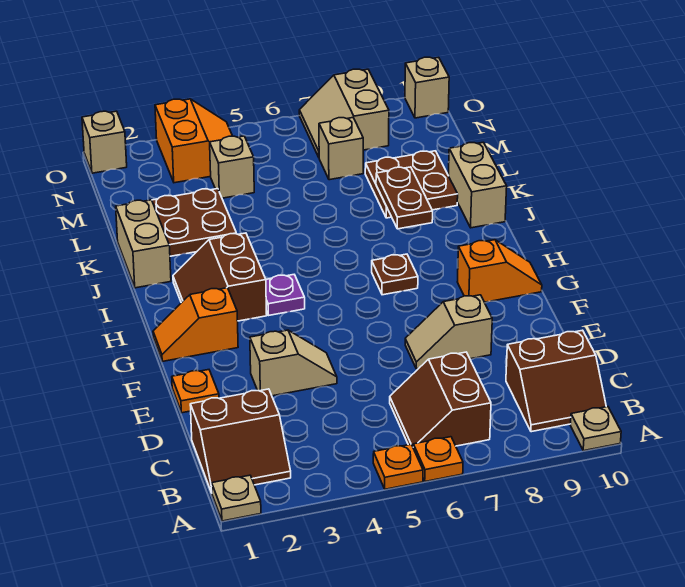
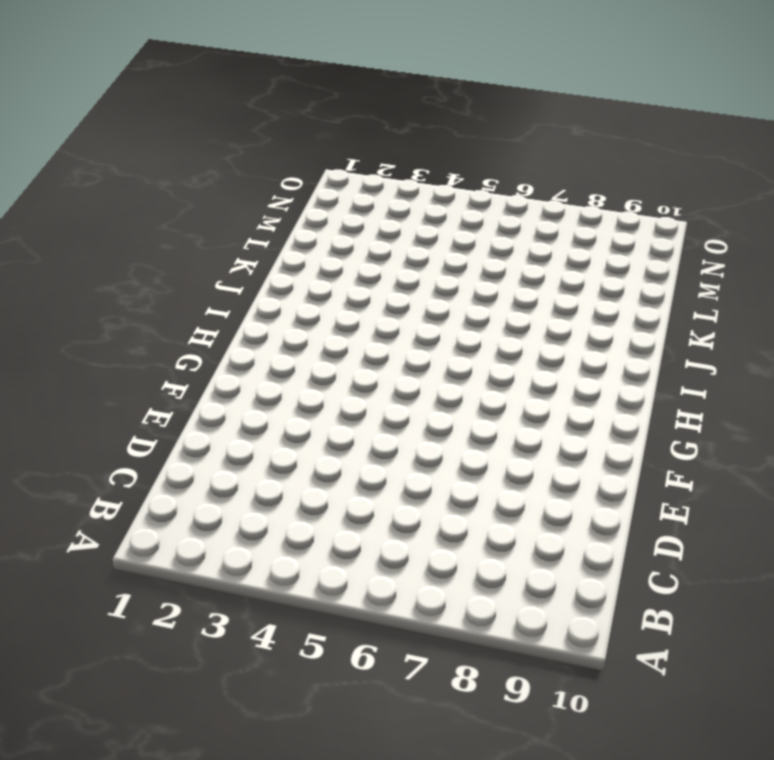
none -> tan 1x1 plate [211,475,261,521]
none -> orange 1x1 plate [373,444,423,489]
none -> orange 1x1 plate [413,437,463,481]

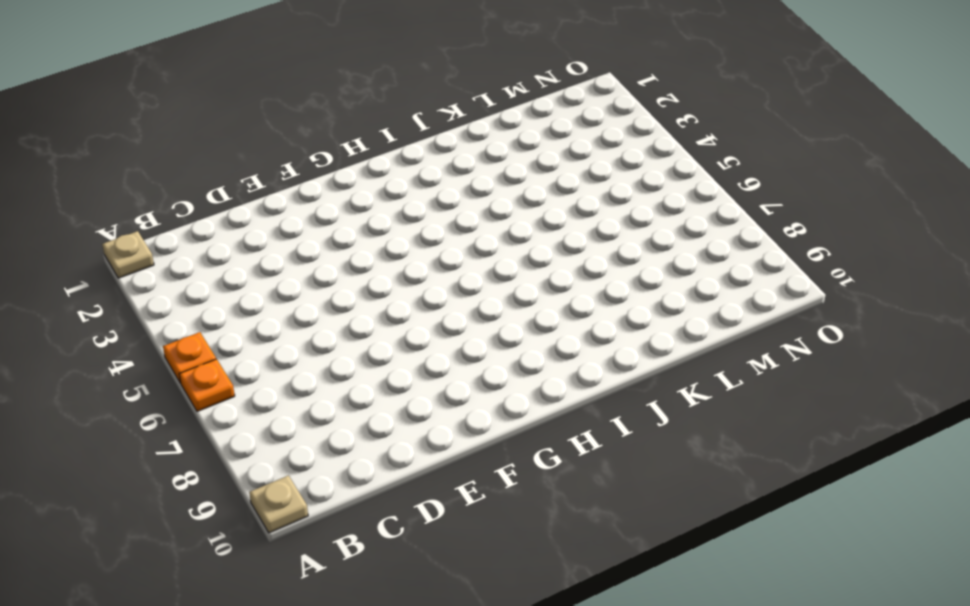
none -> brown 2x2 slope [190,389,291,493]
none -> brown 2x2 slope [390,352,491,446]
none -> brown 2x2 slope [506,330,606,432]

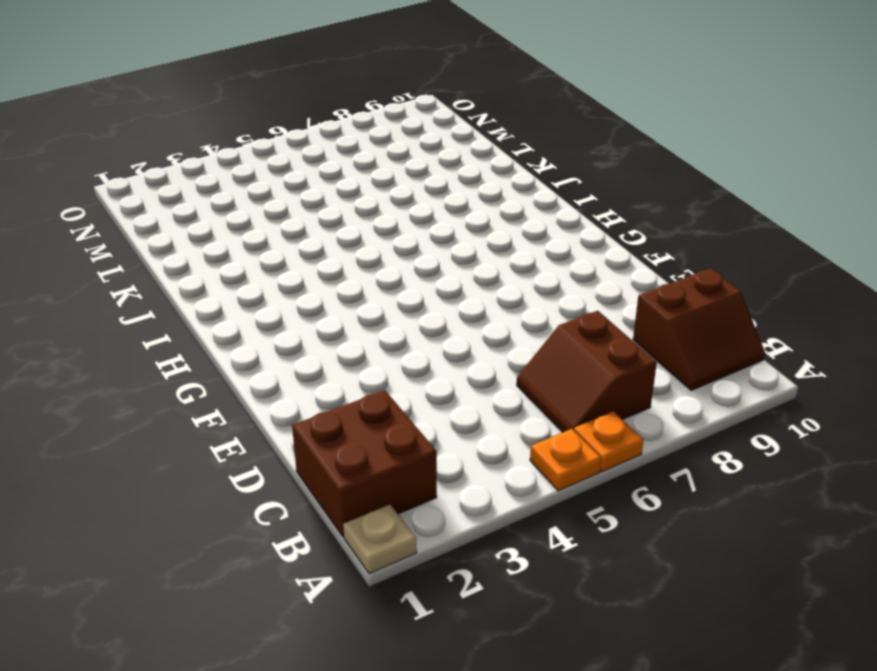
brown 2x2 brick [292,390,437,537] -> brown 2x2 slope [190,389,291,493]
none -> tan 1x1 plate [570,407,621,451]
none -> orange 1x1 plate [172,370,219,413]
none -> tan 1x2 slope [250,330,337,396]

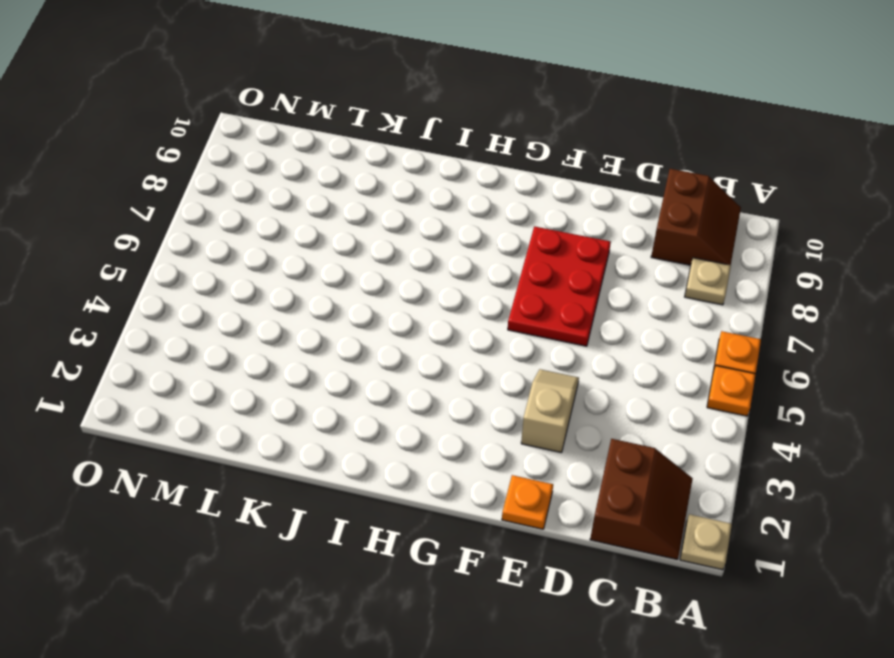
tan 1x1 plate [685,258,731,305] -> tan 1x1 plate moved to [570,407,621,451]
red 2x3 plate [508,226,611,346] -> tan 1x2 slope [405,295,492,369]
none -> brown 2x2 slope [390,352,491,446]
none -> orange 1x2 slope [153,288,238,361]
none -> orange 1x2 slope [457,240,542,302]

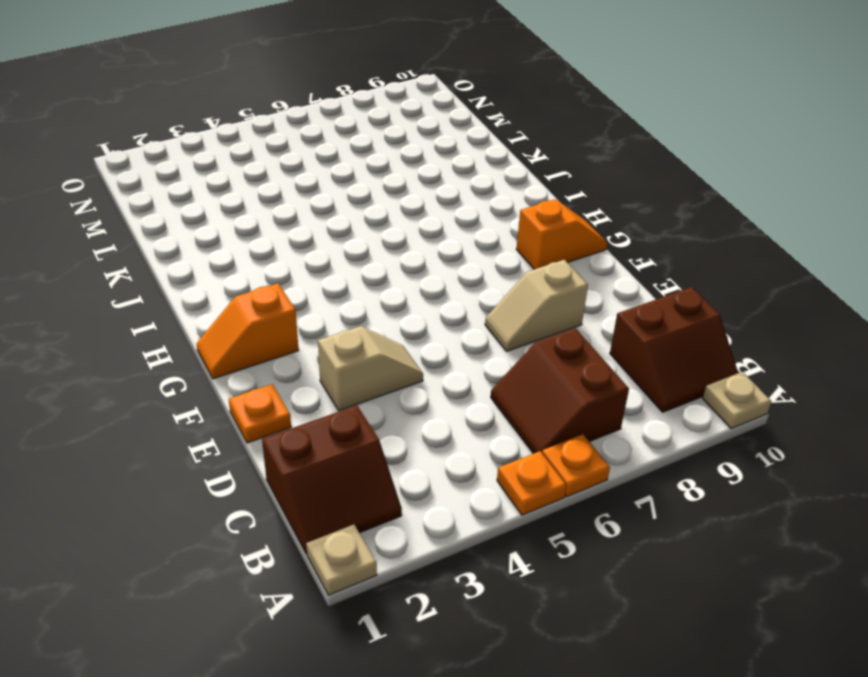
none -> brown 2x2 slope [173,233,267,321]
none -> purple 1x1 plate [266,275,305,315]
none -> brown 1x1 plate [372,254,418,295]

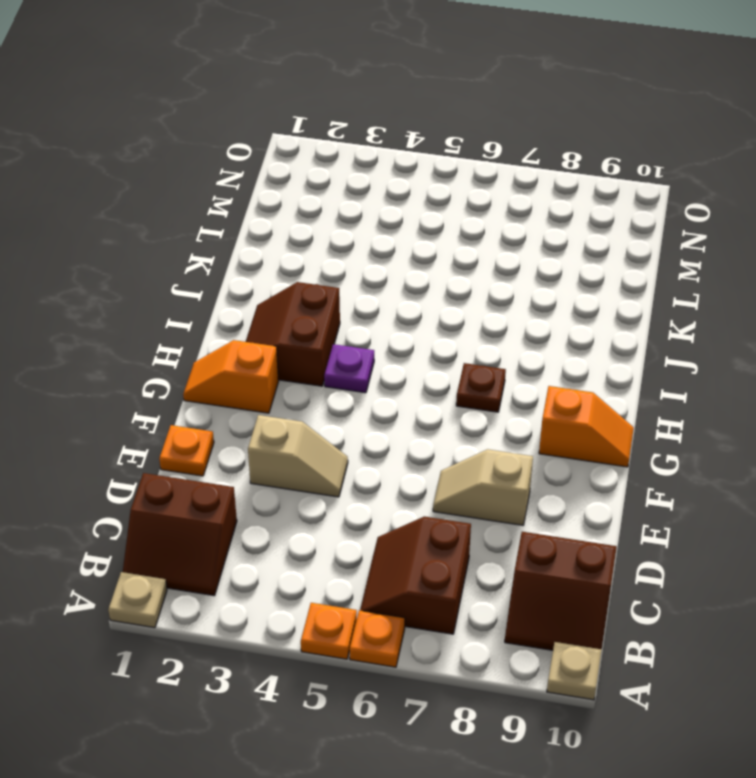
none -> tan 1x2 brick [116,200,171,288]
none -> tan 1x2 brick [449,142,507,228]
none -> brown 2x2 plate [152,189,236,256]

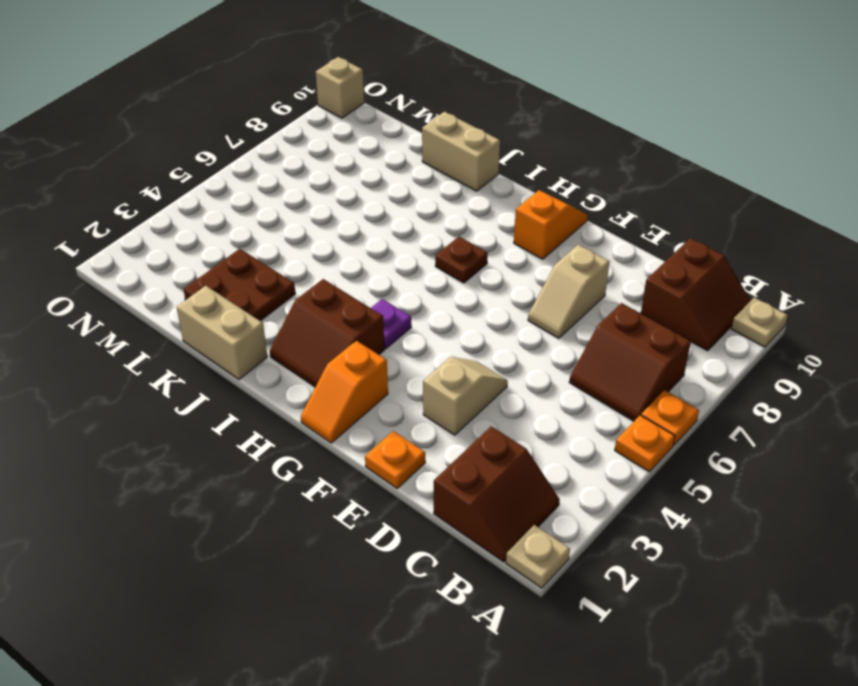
none -> brown 2x2 plate [365,151,458,218]
none -> tan 1x1 brick [210,136,254,198]
none -> tan 1x1 brick [319,118,363,180]

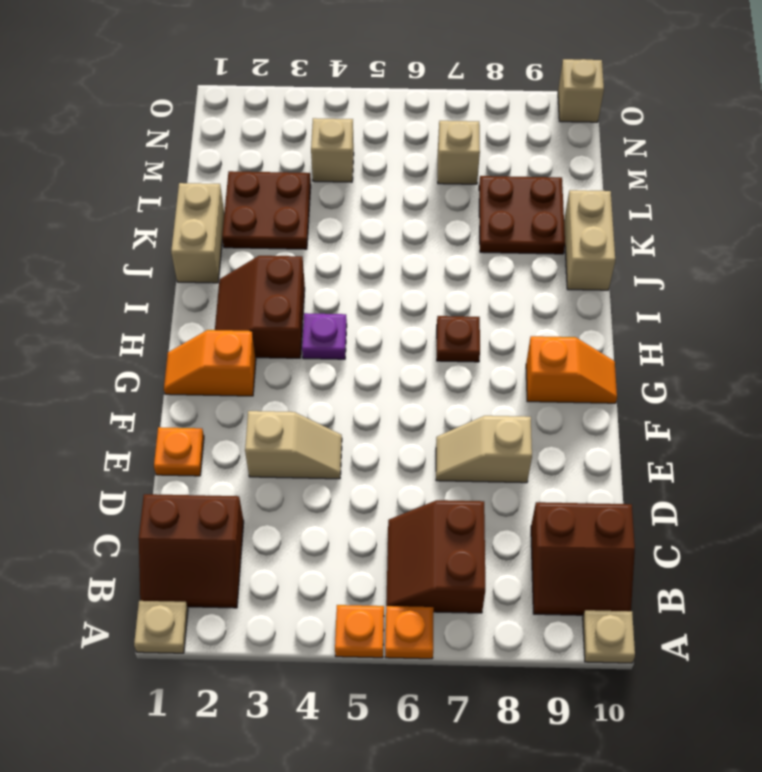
none -> orange 2x2 slope [155,99,232,183]
none -> tan 2x2 slope [299,69,389,157]
none -> tan 1x1 brick [82,111,127,173]

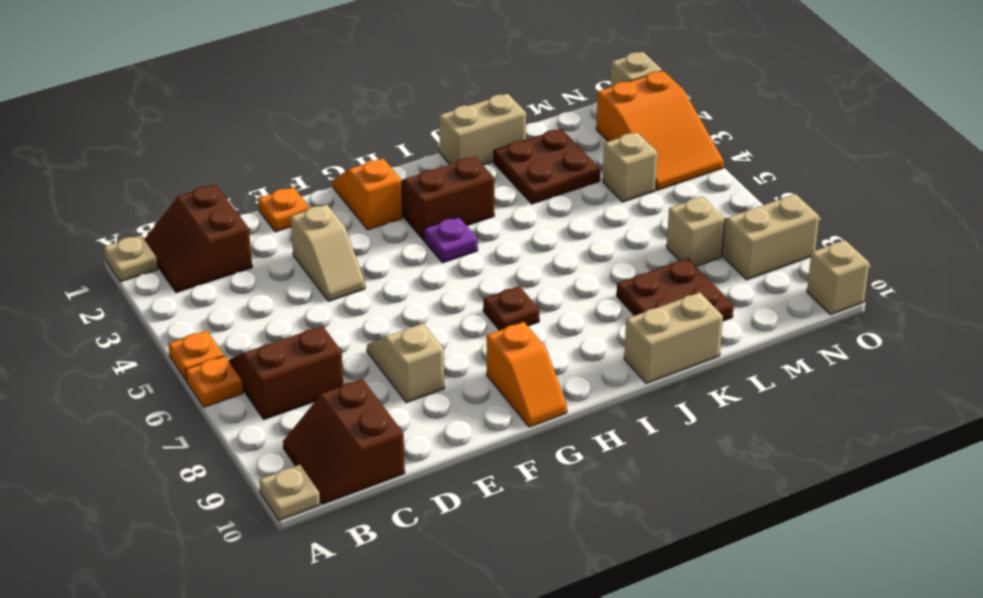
orange 2x3 slope [596,71,724,190] -> orange 2x2 slope [155,99,232,183]
none -> brown 1x2 plate [376,167,433,229]

